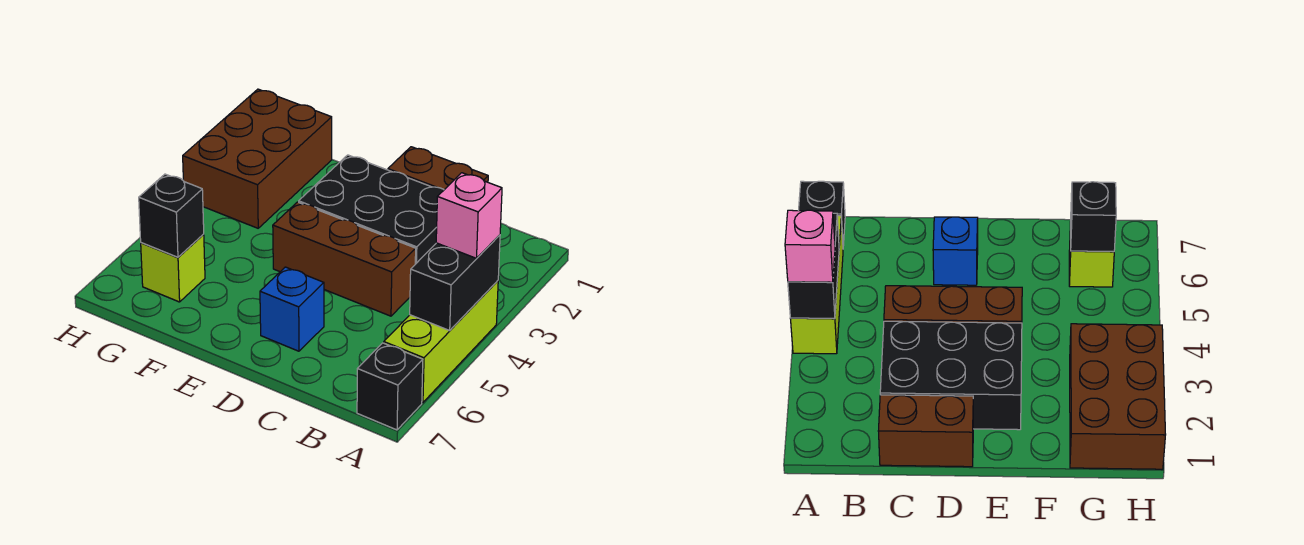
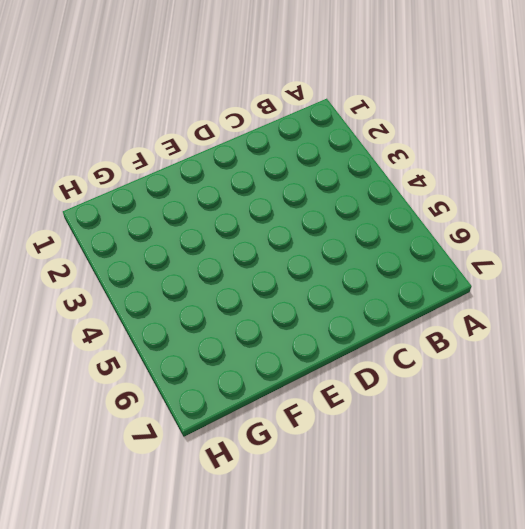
none -> lime 1x3 brick [384,281,498,402]
none -> black 1x1 brick [357,343,423,430]

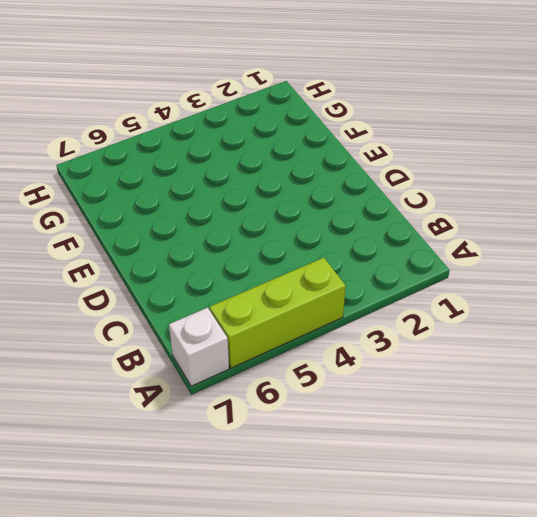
white 1x1 brick [169,308,229,386] -> black 1x1 brick [357,343,423,430]
none -> brown 1x2 brick [388,147,488,190]
none -> black 2x3 brick [299,155,444,264]

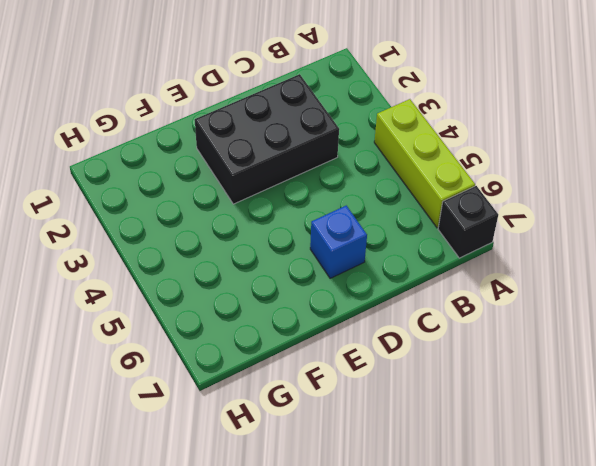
none -> brown 1x2 brick [388,147,488,190]
none -> brown 1x3 brick [273,202,416,316]

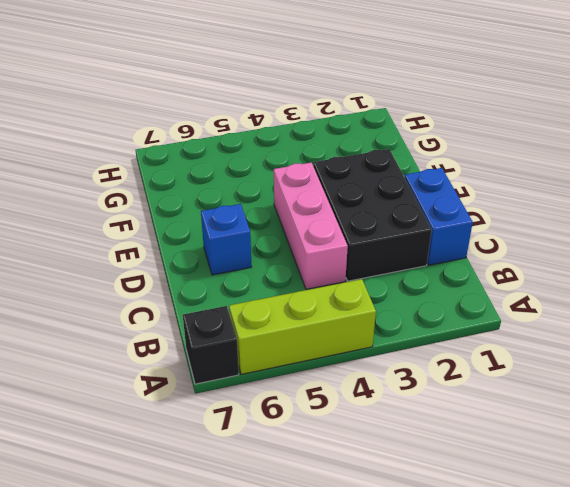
blue 1x2 brick [405,168,473,265] -> brown 1x2 brick [388,147,488,190]
pink 1x3 brick [274,163,348,289] -> brown 1x3 brick [273,202,416,316]
none -> brown 2x3 brick [183,89,332,228]
none -> lime 1x1 brick [141,235,205,302]

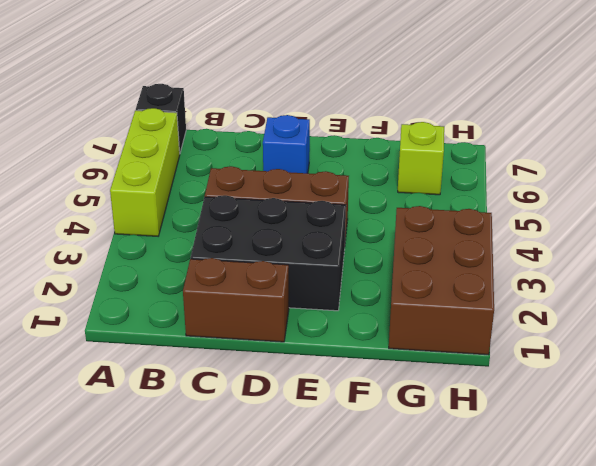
none -> black 1x2 brick [410,235,500,330]
none -> black 1x1 brick [139,174,204,257]

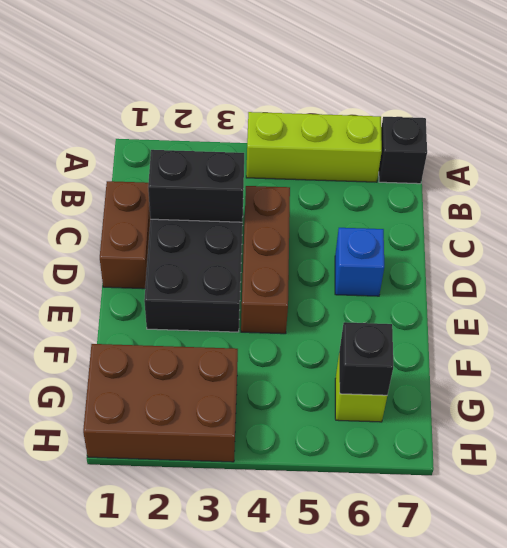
black 1x2 brick [148,150,244,222] -> black 1x2 brick moved to [410,235,500,330]
none -> pink 1x1 brick [436,173,502,258]

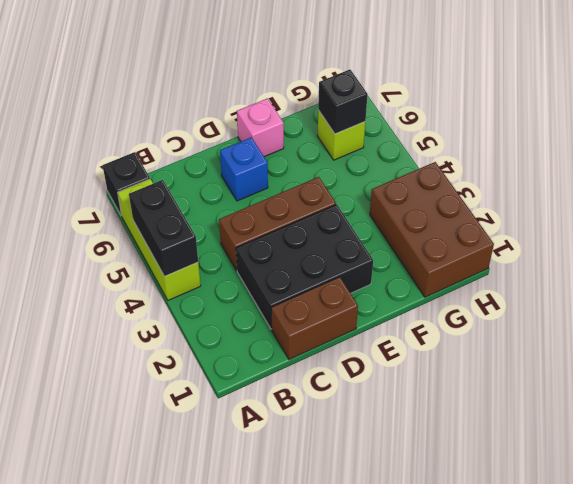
pink 1x1 brick [237,98,284,157] -> pink 1x1 brick moved to [436,173,502,258]

